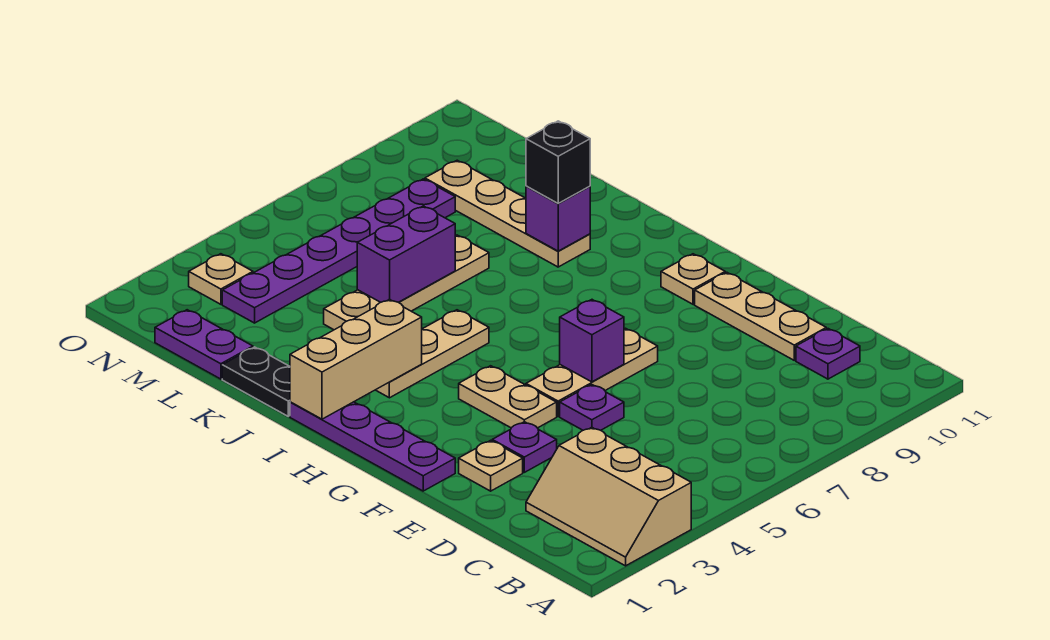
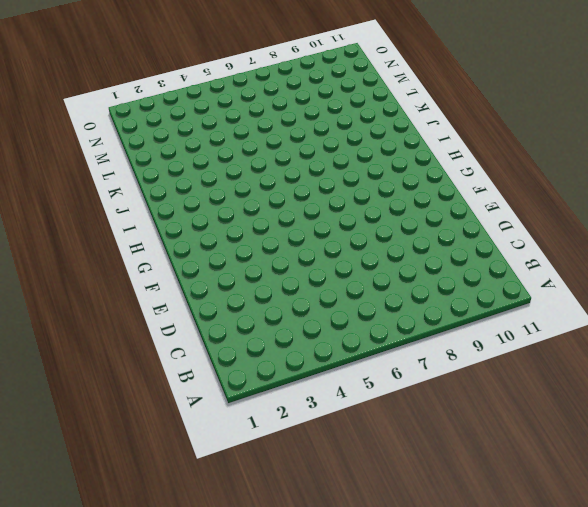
none -> tan 2x3 slope [526,427,691,566]
none -> purple 1x1 plate [796,329,860,379]
none -> tan 1x3 plate [695,272,826,360]

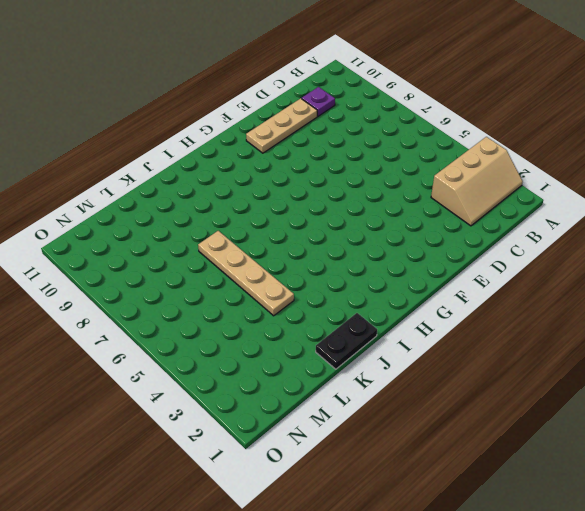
none -> tan 1x1 plate [459,440,523,491]
none -> purple 1x1 plate [492,422,557,472]
none -> purple 1x1 plate [560,385,624,430]

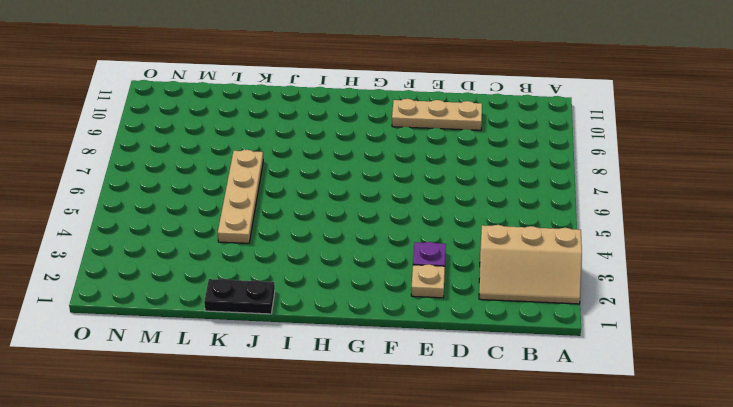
none -> purple 1x1 plate [796,329,860,379]
none -> purple 1x1 plate [560,385,624,430]
none -> purple 1x4 plate [290,402,455,491]

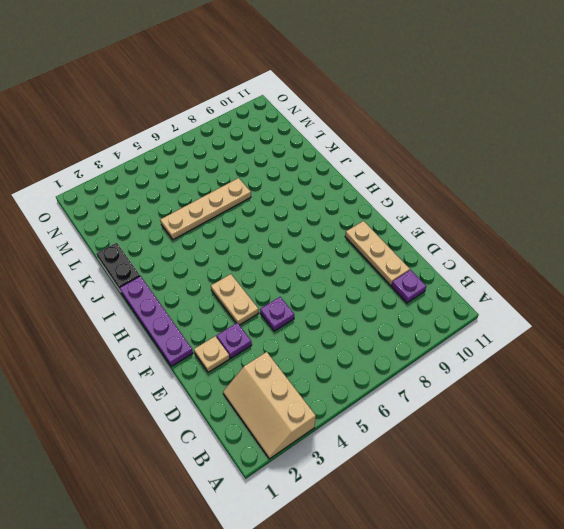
none -> tan 1x3 plate [526,328,658,416]
none -> tan 1x1 plate [661,254,725,304]
none -> tan 1x3 plate [376,310,489,398]

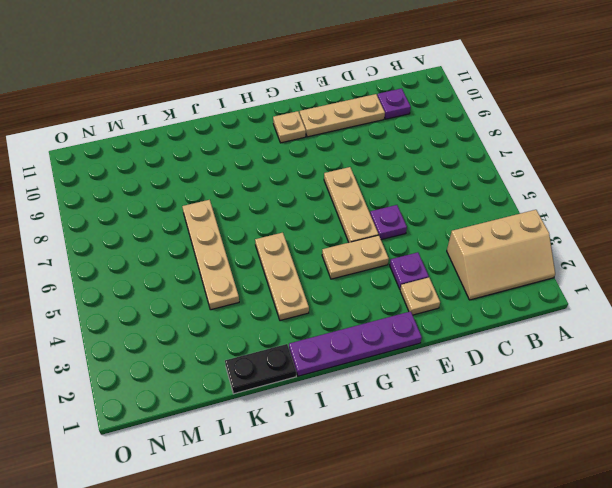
none -> tan 1x4 plate [425,160,590,267]
none -> purple 1x2 plate [155,310,253,379]
none -> purple 1x6 plate [222,179,455,323]

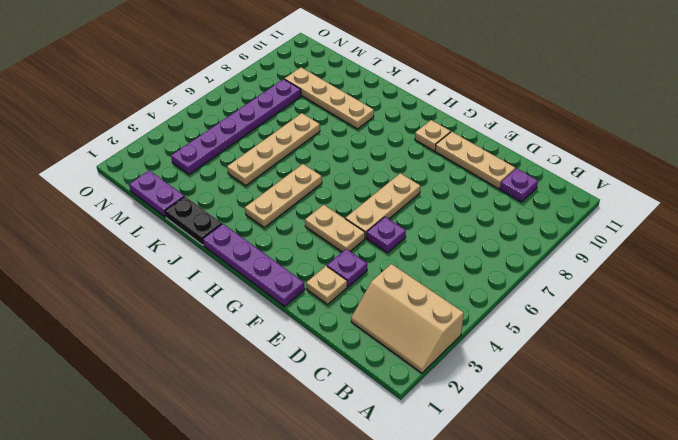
none -> tan 1x1 plate [189,254,253,304]
none -> purple 1x1 brick [560,300,624,382]
none -> tan 1x3 brick [290,299,422,419]

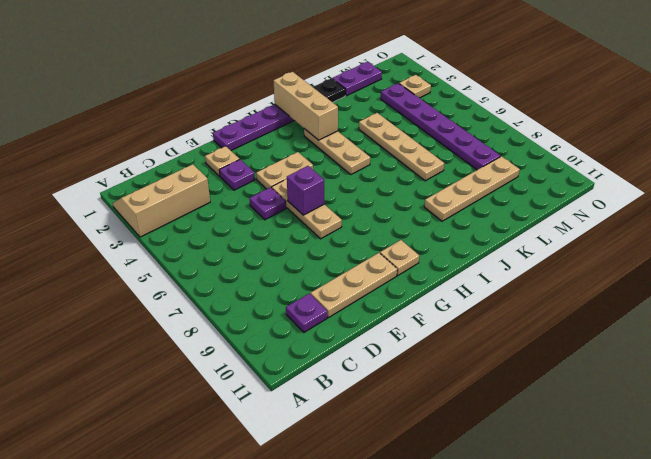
none -> purple 1x1 brick [526,186,590,251]
none -> purple 1x2 brick [357,206,455,302]
none -> black 1x1 brick [526,121,590,203]

